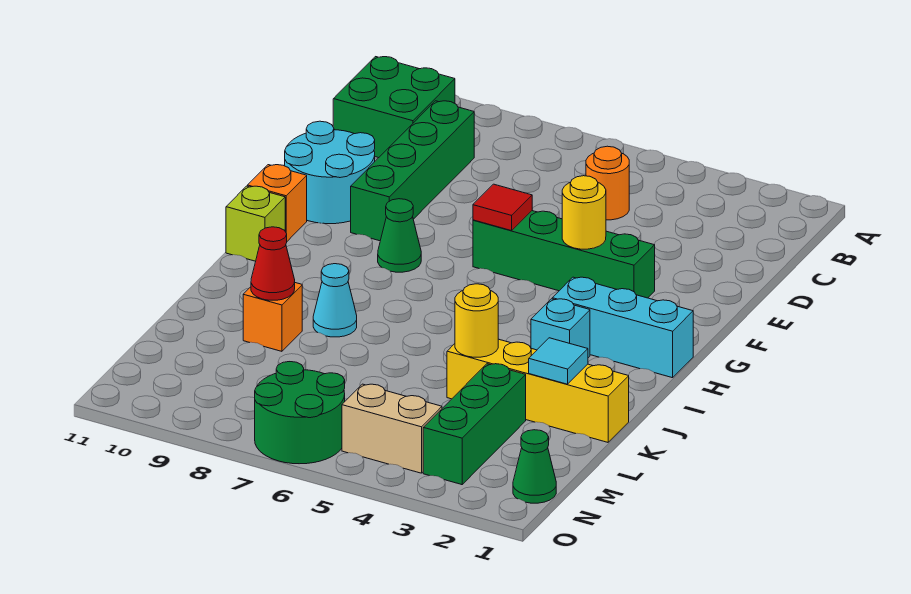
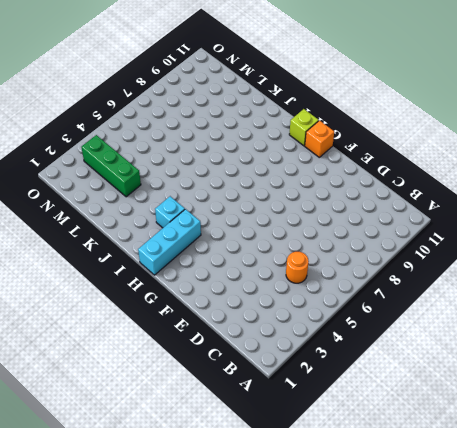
none -> green 2x2 brick [333,57,455,158]
none -> green 1x4 brick [351,101,474,241]
none -> cyan 2x2 round brick [285,121,375,224]

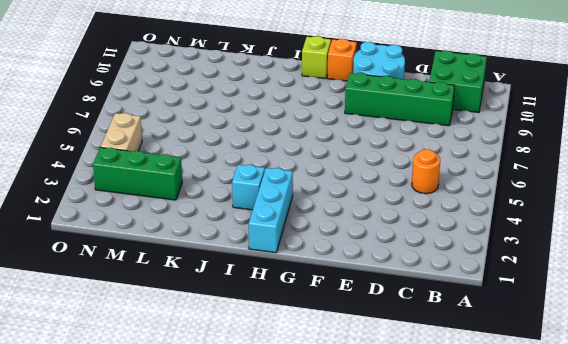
none -> green 1x4 brick [473,211,655,298]
none -> green 1x1 cone [378,199,421,272]
none -> cyan 1x1 cone [313,264,357,337]

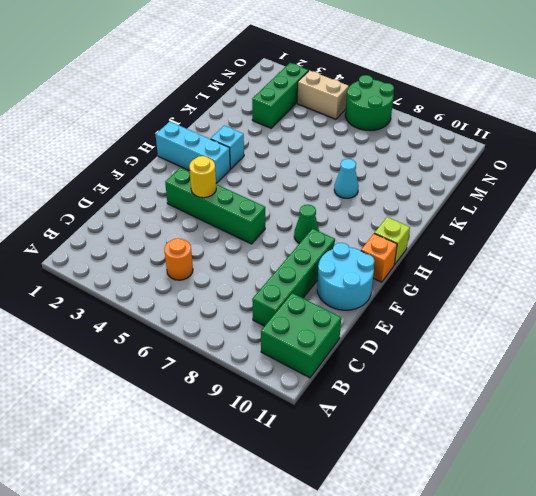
none -> yellow 1x4 brick [447,339,629,442]
none -> orange 1x1 brick [243,283,302,351]
none -> green 1x1 cone [513,430,556,503]

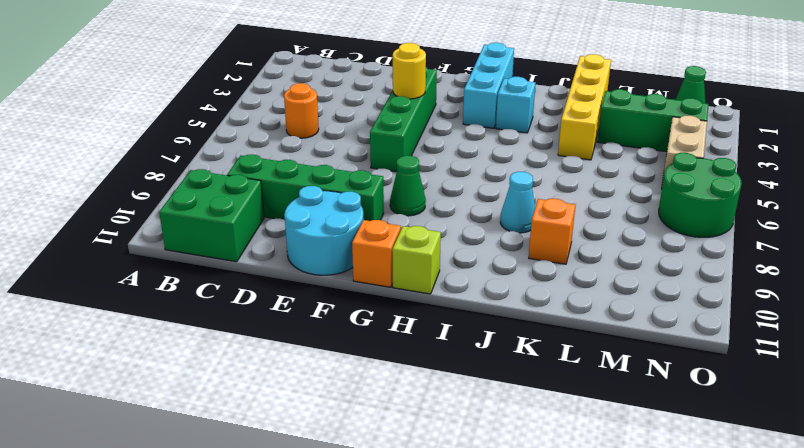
none -> red 1x1 tile [473,184,532,231]
none -> cyan 1x1 tile [529,338,588,384]
none -> yellow 1x1 round brick [455,284,498,357]

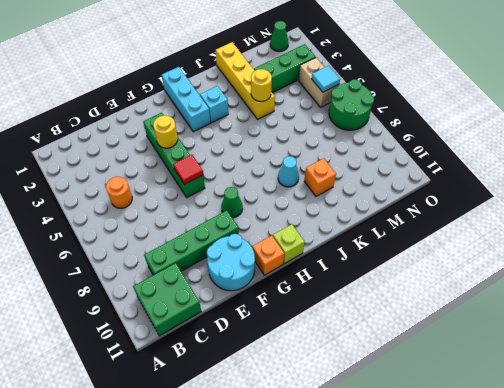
cyan 1x1 tile [312,66,340,92] -> cyan 1x1 tile moved to [529,338,588,384]
none -> red 1x1 cone [251,227,295,300]

